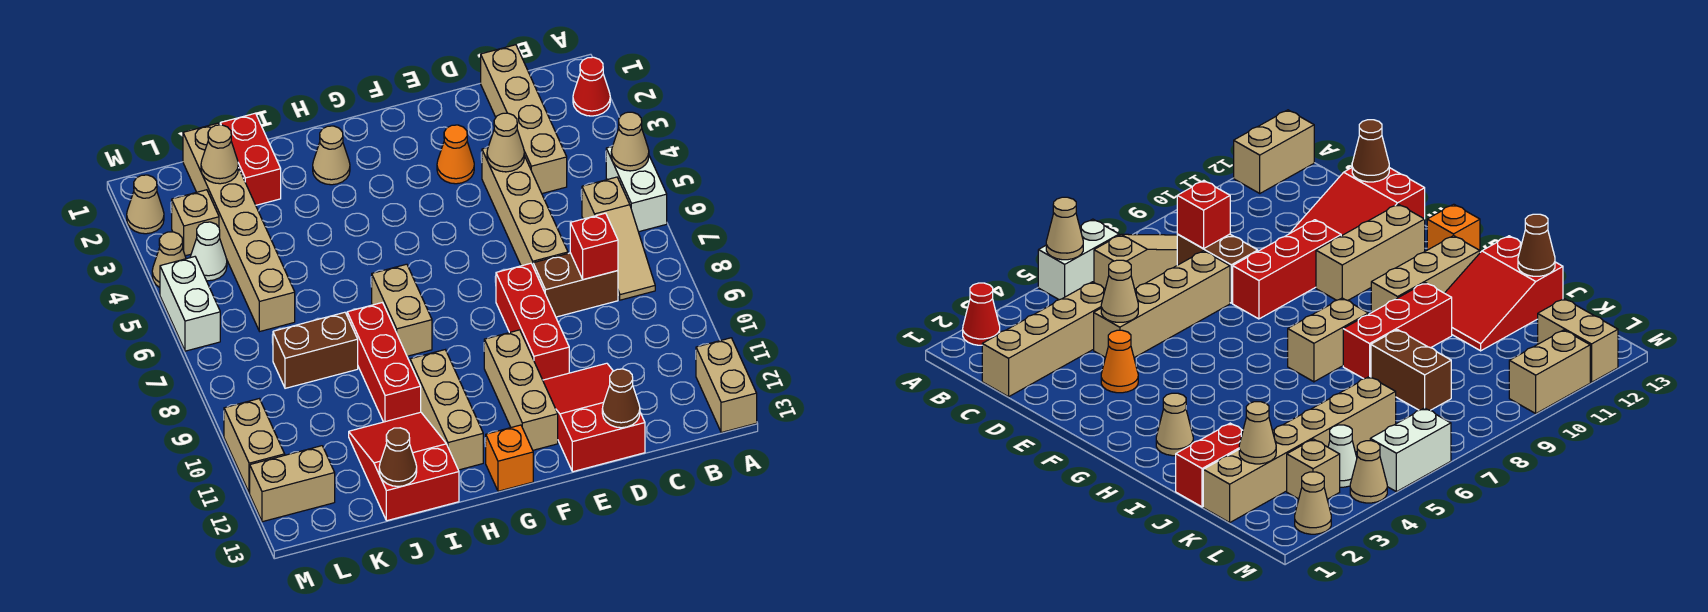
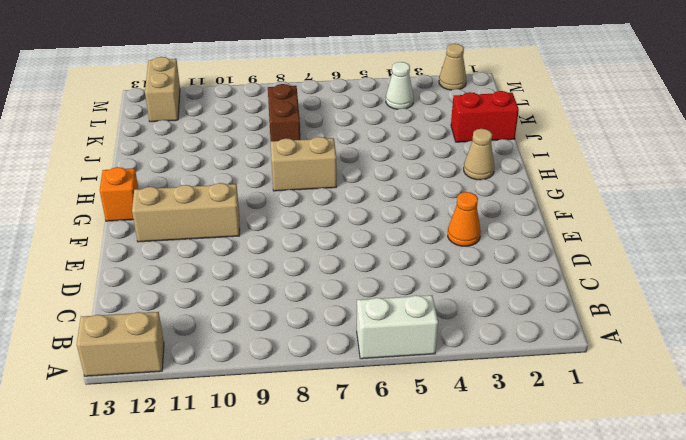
none -> red 1x1 cone [573,57,610,116]
none -> tan 1x3 slope [582,177,655,300]
none -> tan 1x4 brick [481,45,567,193]
none -> brown 1x2 brick [533,253,618,317]

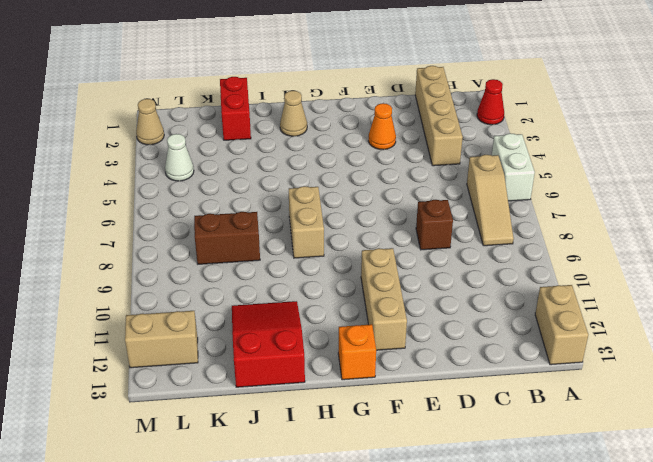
brown 1x1 brick [416,200,453,250] -> brown 1x2 brick [533,253,618,317]
none -> tan 1x4 brick [482,148,568,266]
none -> red 2x3 slope [543,363,645,472]
none -> red 1x3 brick [496,263,569,380]
none -> tan 1x3 brick [410,350,483,470]

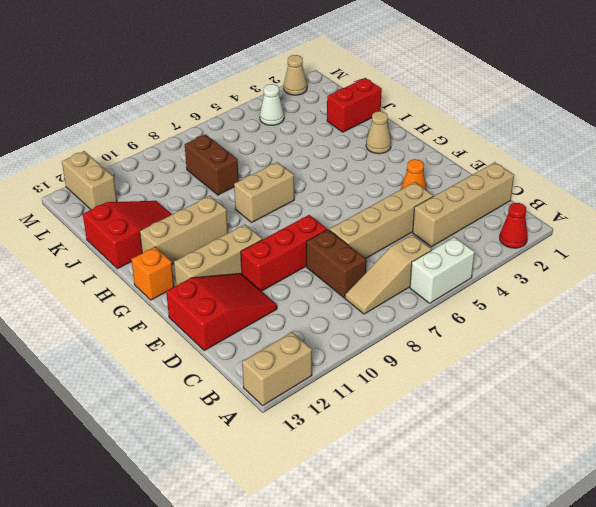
none -> red 1x3 brick [347,303,421,422]
none -> tan 1x6 brick [183,123,295,331]
none -> tan 1x1 brick [172,190,219,256]
none -> tan 1x1 cone [152,232,186,287]

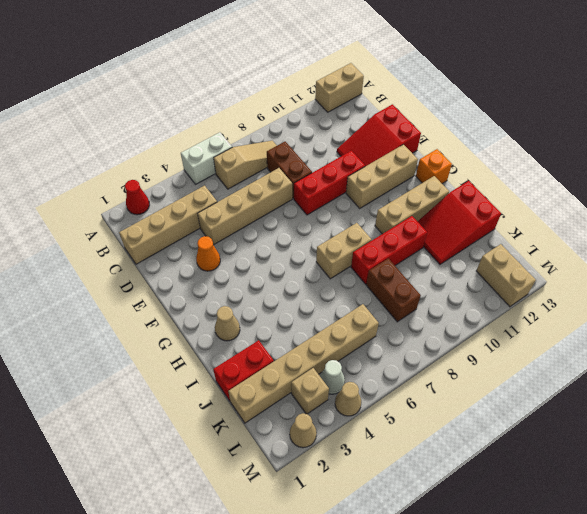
none -> white 1x2 brick [160,257,220,351]
none -> tan 1x2 brick [224,399,285,493]
none -> tan 1x1 cone [611,112,649,171]
none -> red 1x1 brick [570,213,618,280]

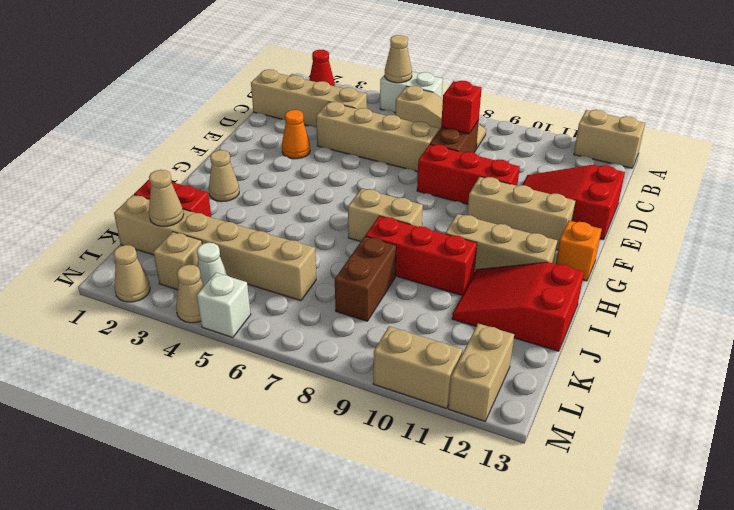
white 1x1 brick [197,273,251,338] -> white 1x2 brick [160,257,220,351]
none -> tan 1x1 cone [487,113,524,172]
none -> brown 1x1 cone [602,369,640,428]
none -> brown 1x1 cone [379,428,417,486]

